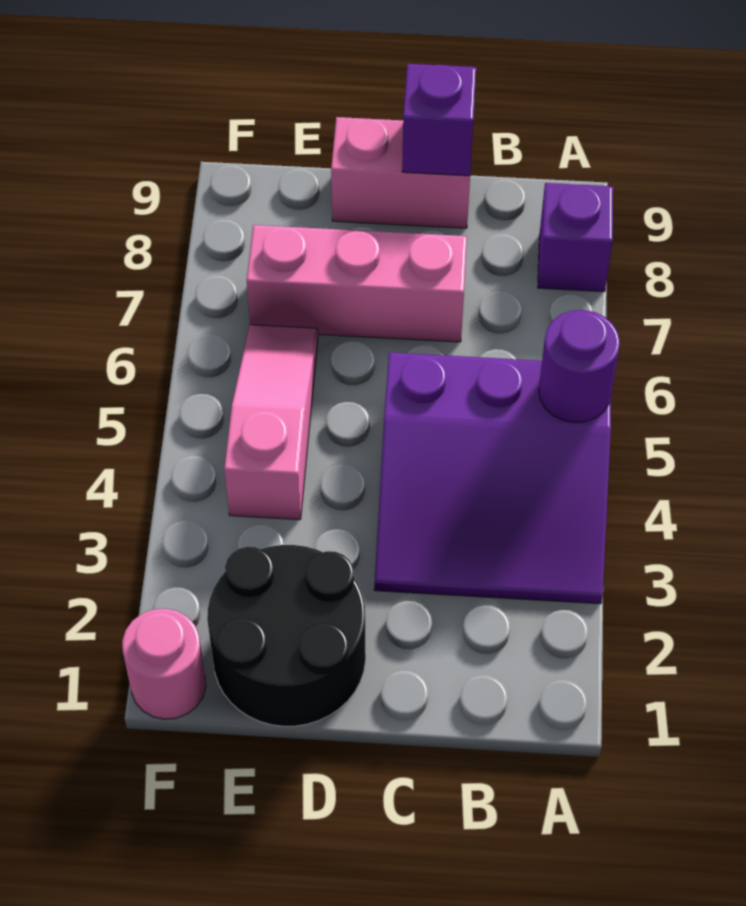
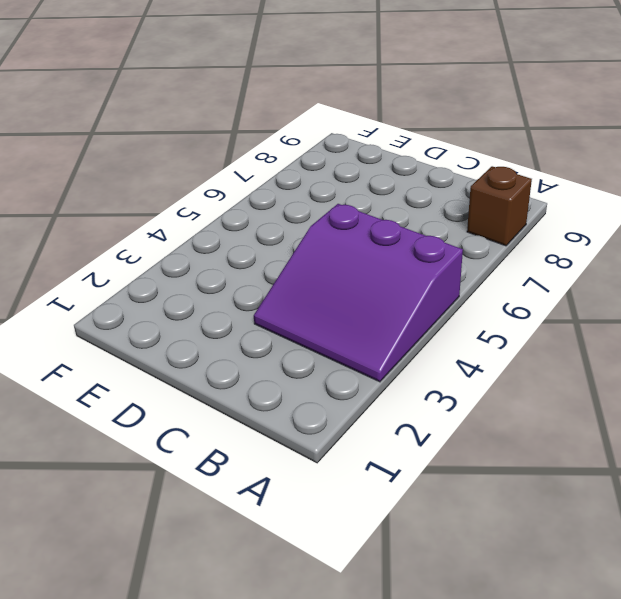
brown 1x1 brick [467,166,532,246] -> purple 1x1 brick [538,183,613,292]
none -> pink 1x3 brick [247,225,467,342]
none -> pink 1x2 brick [331,117,470,228]

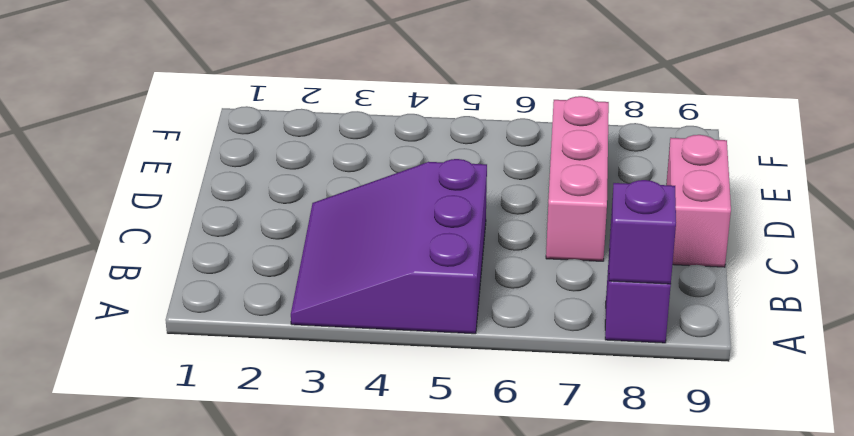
purple 1x1 brick [609,180,676,284] -> purple 1x1 brick moved to [402,64,476,176]
none -> black 2x2 round brick [207,545,366,726]
none -> pink 1x3 slope [224,325,318,520]

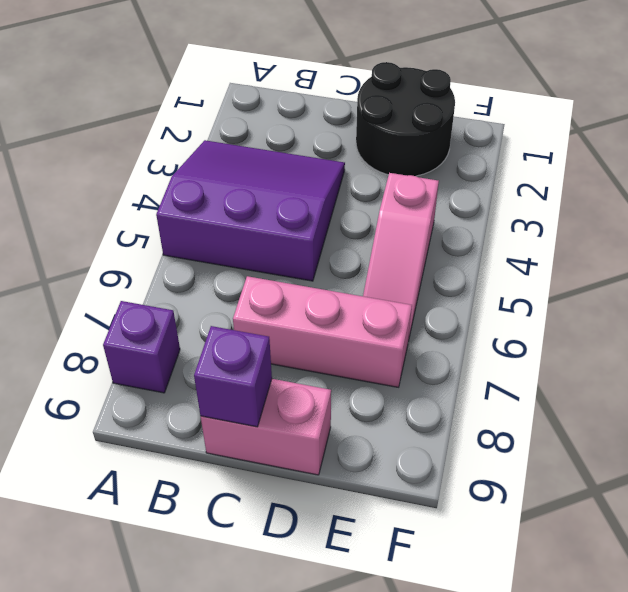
none -> pink 1x1 round brick [122,609,206,719]
none -> purple 1x1 round brick [539,310,620,423]

